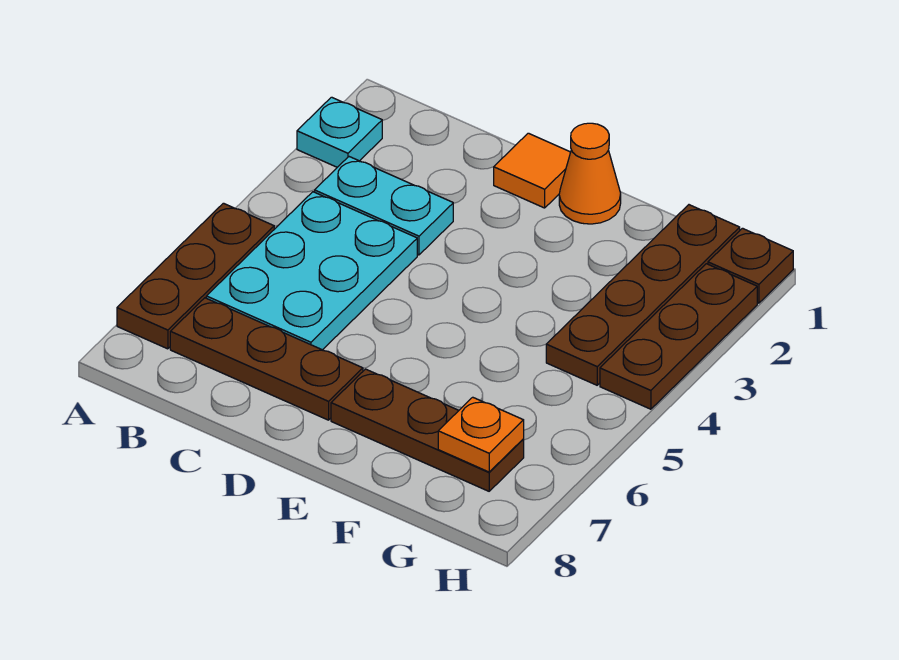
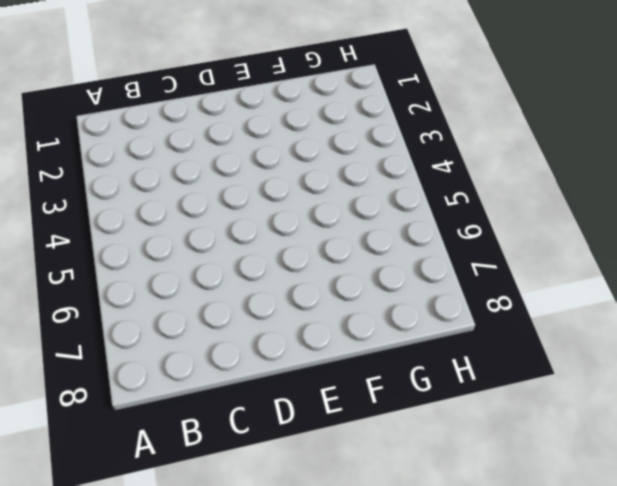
none -> cyan 1x1 plate [297,97,382,167]
none -> brown 1x3 plate [117,203,274,349]
none -> cyan 1x2 plate [315,157,453,255]

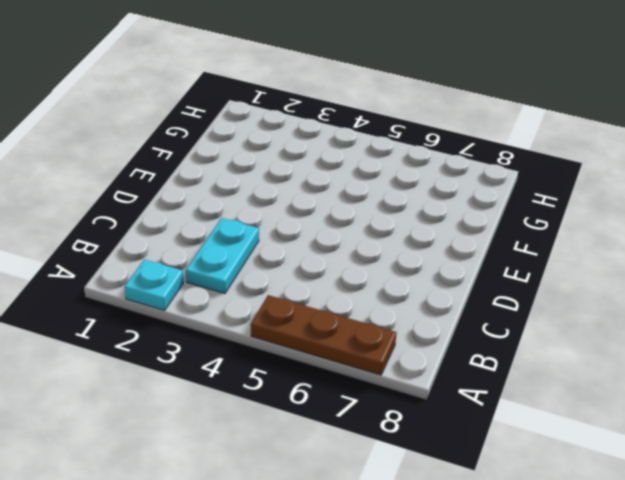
none -> cyan 2x3 plate [206,192,417,350]
none -> brown 1x3 plate [170,298,363,420]
none -> orange 1x1 tile [494,133,571,208]

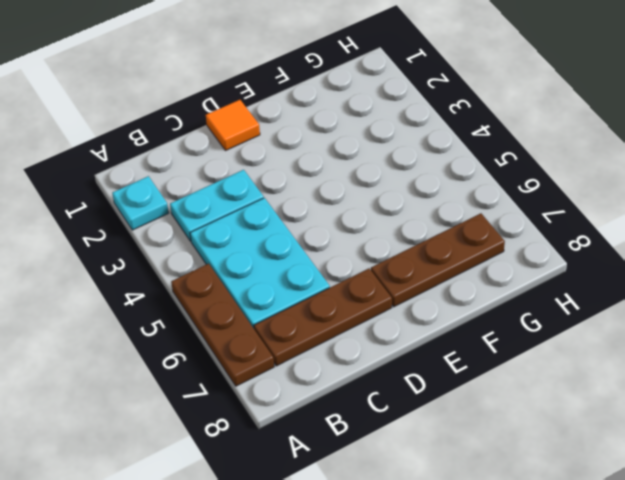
none -> orange 1x1 cone [559,123,621,224]
none -> brown 1x4 plate [546,205,740,385]
none -> brown 1x1 plate [708,228,793,303]

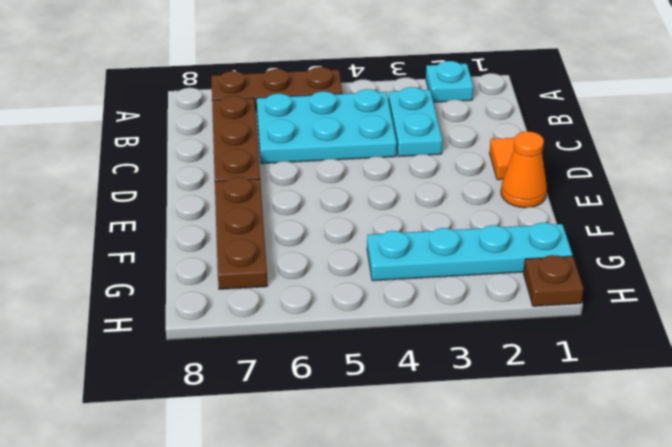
cyan 1x4 plate [367,223,572,281] -> brown 1x4 plate [546,205,740,385]
none -> brown 1x3 plate [600,264,757,409]
none -> orange 1x1 plate [438,397,524,472]

